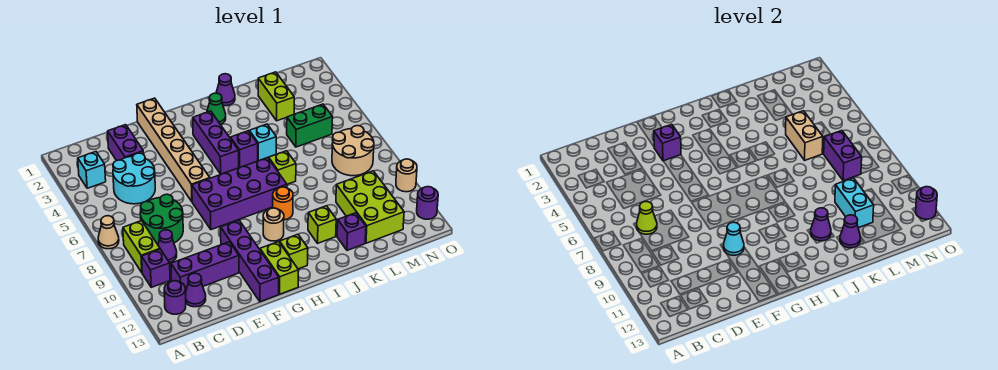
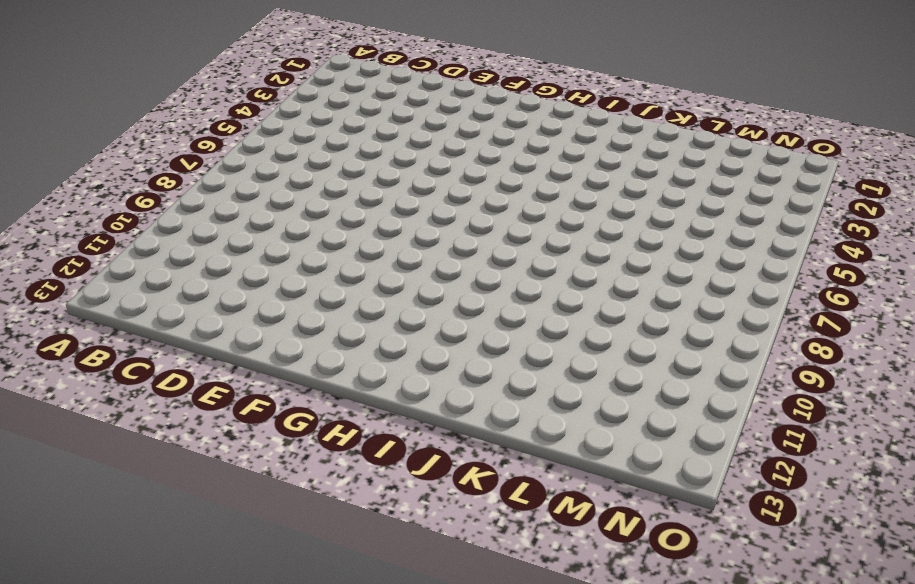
none -> tan 1x1 cone [98,216,119,249]
none -> cyan 1x1 brick [78,152,106,188]
none -> lime 1x2 brick [123,221,160,272]
none -> purple 1x1 brick [142,249,170,287]

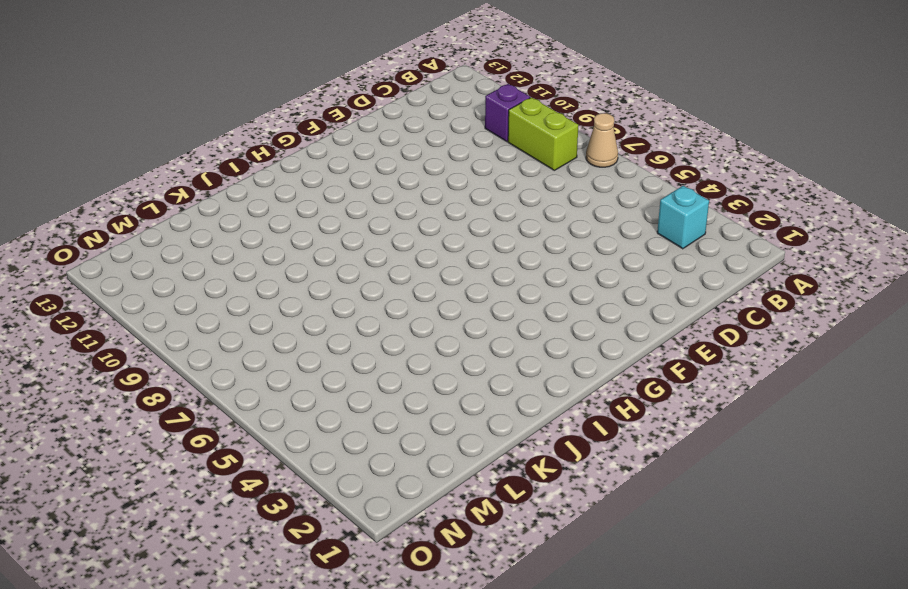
none -> purple 1x1 round brick [164,281,186,314]
none -> cyan 2x2 round brick [113,153,155,204]
none -> green 2x2 round brick [140,194,183,244]
none -> purple 1x1 cone [158,230,177,263]

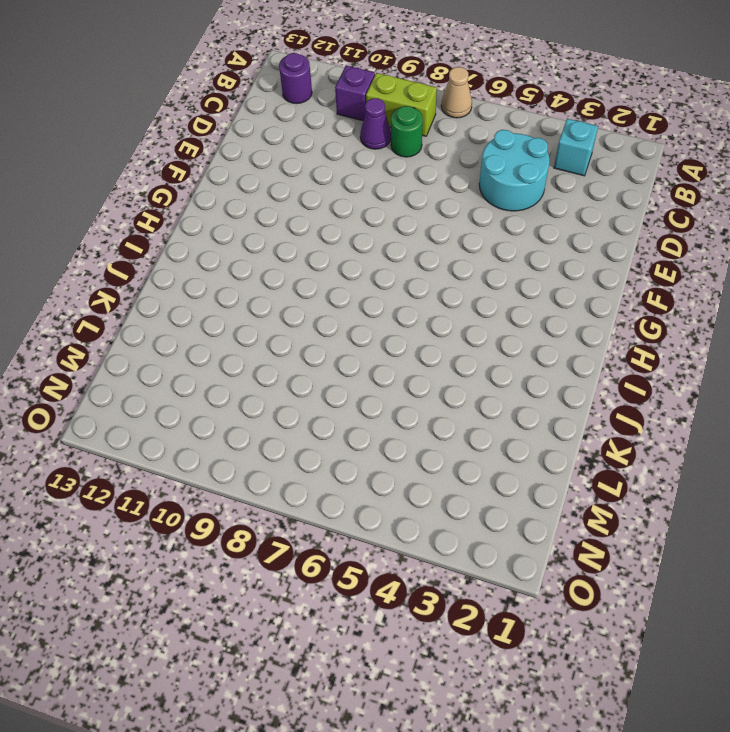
green 1x1 round brick [391,106,423,157] -> green 2x2 round brick [140,194,183,244]
none -> purple 1x3 brick [171,242,239,292]
none -> purple 1x1 cone [185,273,206,307]
none -> purple 1x2 brick [108,125,144,161]
none -> tan 1x6 brick [137,98,210,201]

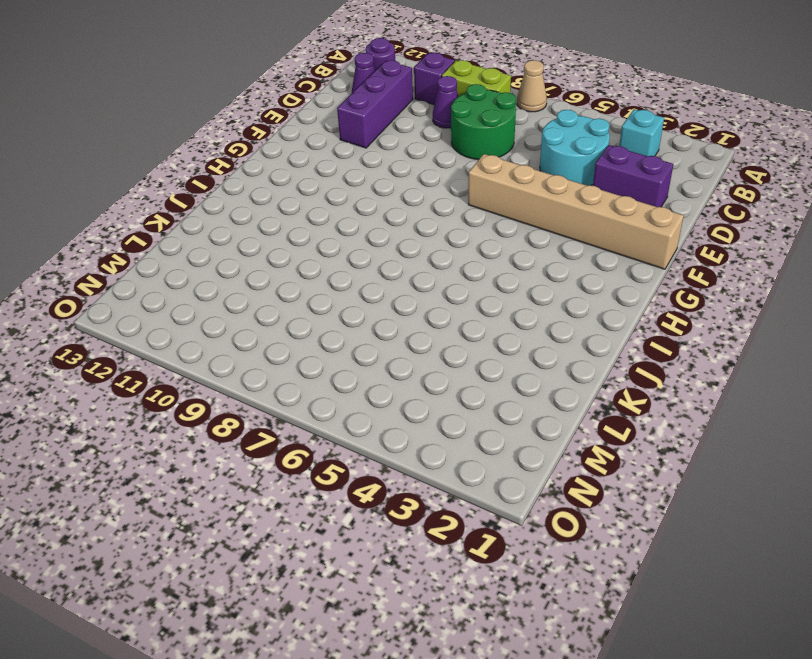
none -> purple 2x4 brick [192,158,287,230]
none -> purple 1x4 brick [221,220,279,302]
none -> lime 1x2 brick [260,242,299,294]
none -> purple 1x3 brick [193,111,239,174]

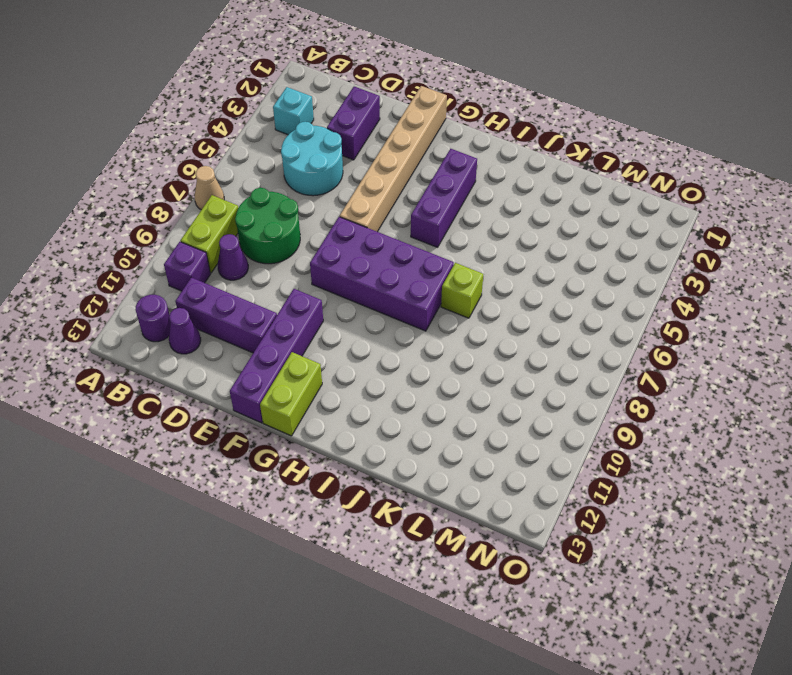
none -> tan 1x1 round brick [263,208,284,241]
none -> lime 1x1 brick [280,234,308,269]
none -> green 1x1 cone [207,93,226,125]
none -> purple 1x1 brick [230,131,258,167]

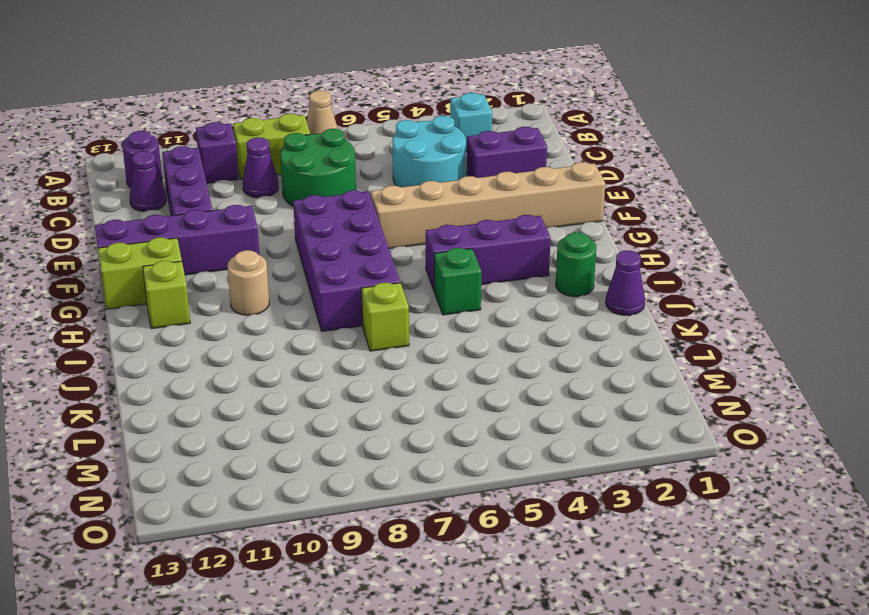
green 1x1 round brick [556,232,596,297] -> green 1x1 cone [207,93,226,125]
green 1x1 brick [434,248,481,315] -> purple 1x1 brick [230,131,258,167]
none -> orange 1x1 round brick [273,187,293,220]
none -> cyan 1x1 brick [249,124,276,161]
none -> lime 1x1 brick [308,206,336,243]
none -> purple 1x1 brick [337,213,366,250]

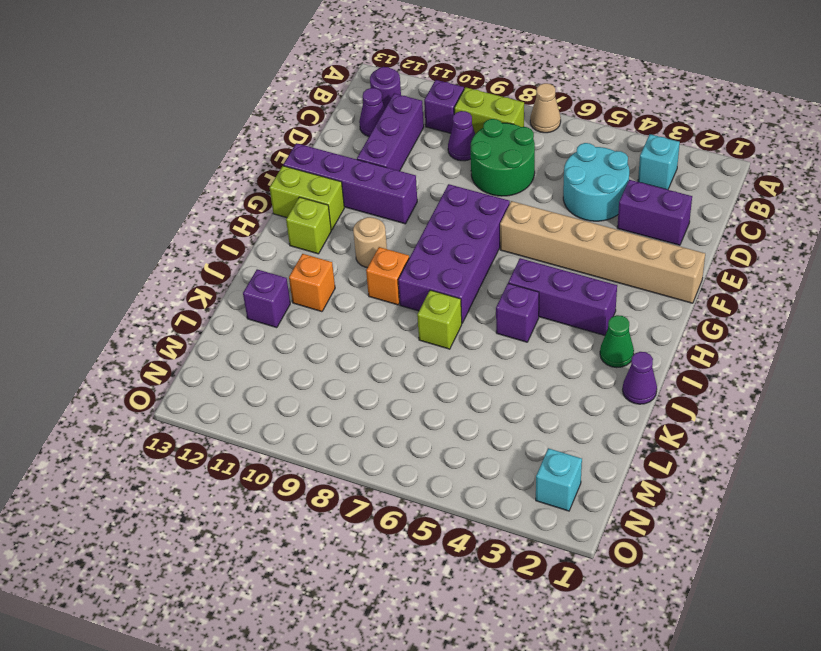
orange 1x1 brick [366,247,409,305] -> orange 1x1 round brick [273,187,293,220]
orange 1x1 brick [289,254,335,312] -> lime 1x1 brick [308,206,336,243]
cyan 1x1 brick [536,448,582,511] -> cyan 1x1 brick moved to [249,124,276,161]
none -> lime 1x2 brick [258,72,294,121]
none -> green 1x2 brick [287,104,333,147]
none -> lime 2x3 brick [336,171,404,243]
none -> tan 2x2 round brick [332,126,374,176]

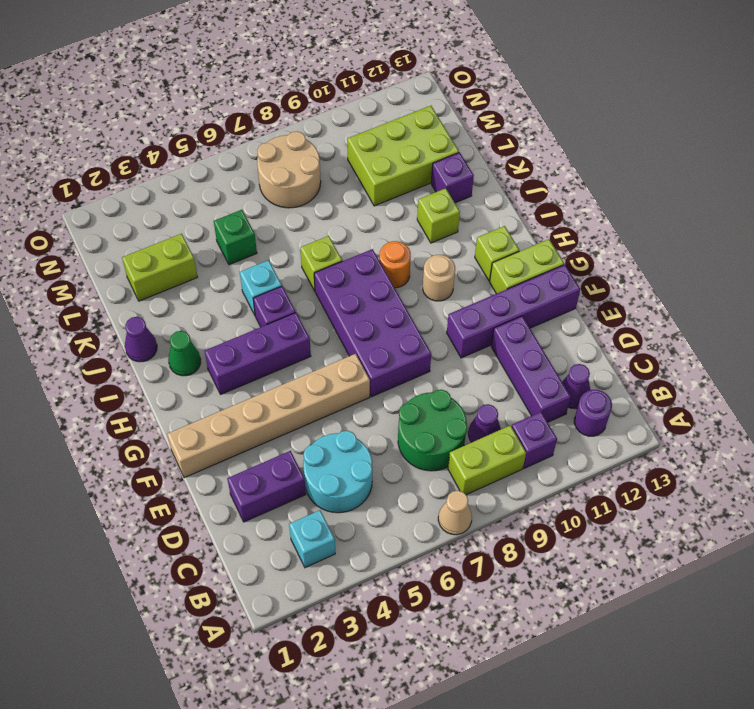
green 1x1 brick [214,210,257,265] -> green 1x2 brick [287,104,333,147]
none -> tan 1x1 round brick [396,159,417,192]
none -> purple 1x1 round brick [417,187,438,219]
none -> lime 1x1 cone [637,202,657,234]
none -> purple 1x1 brick [654,124,681,161]

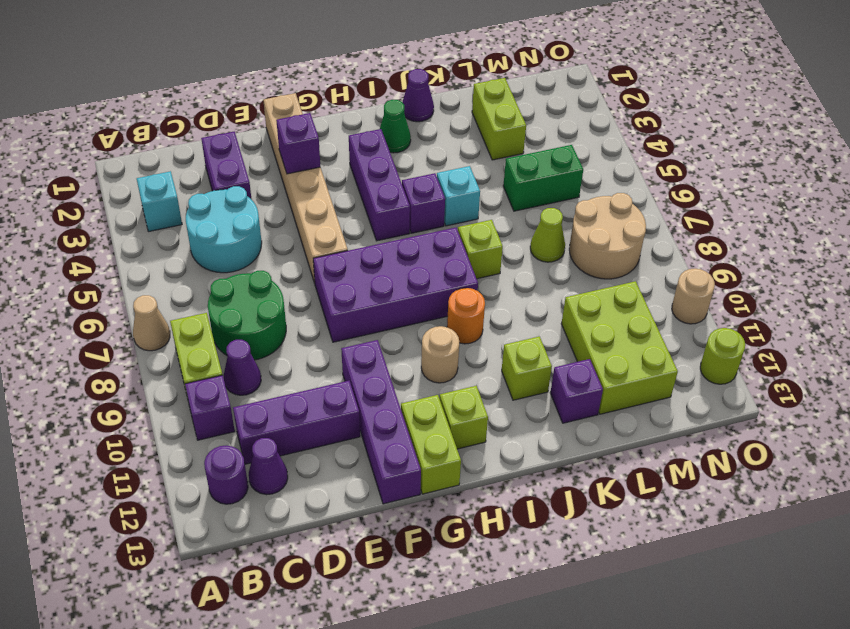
lime 1x1 cone [530,208,565,262] -> lime 1x1 cone moved to [637,202,657,234]
lime 1x1 round brick [700,328,745,384] -> purple 1x1 round brick [417,187,438,219]
none -> cyan 1x1 cone [723,222,744,255]
none -> purple 1x1 cone [811,208,831,241]
none -> purple 1x1 cone [840,215,861,248]
none -> tan 1x2 brick [786,111,823,160]

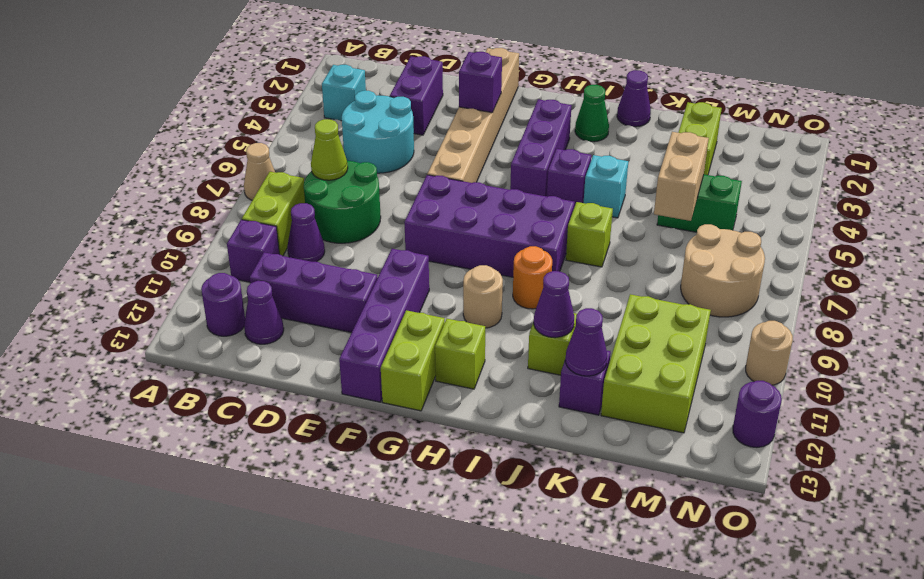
none -> cyan 1x1 cone [723,222,744,255]
none -> cyan 1x2 brick [835,178,874,228]
none -> purple 1x2 brick [824,131,862,181]
none -> purple 1x1 round brick [916,187,937,219]

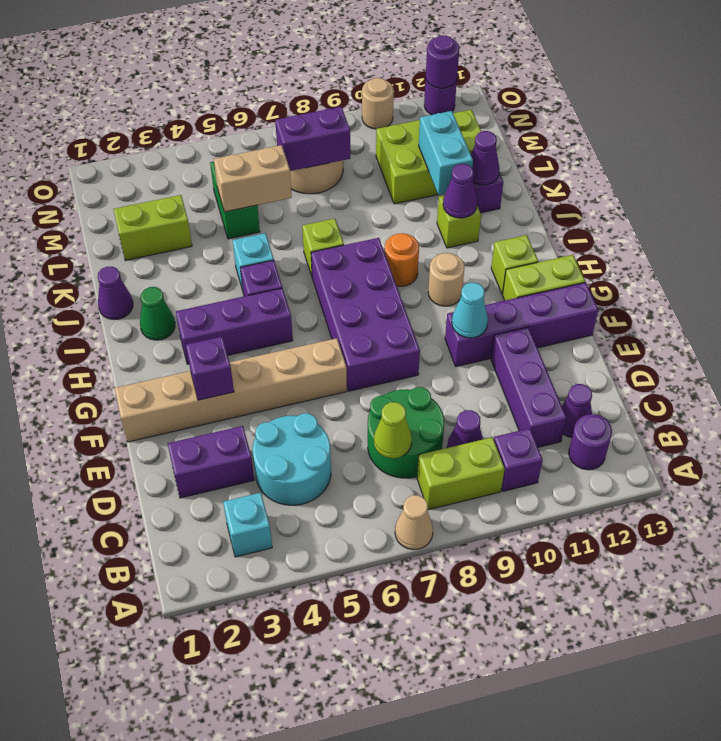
cyan 1x2 brick [419,111,473,195] -> cyan 1x2 brick turned to [835,178,874,228]

